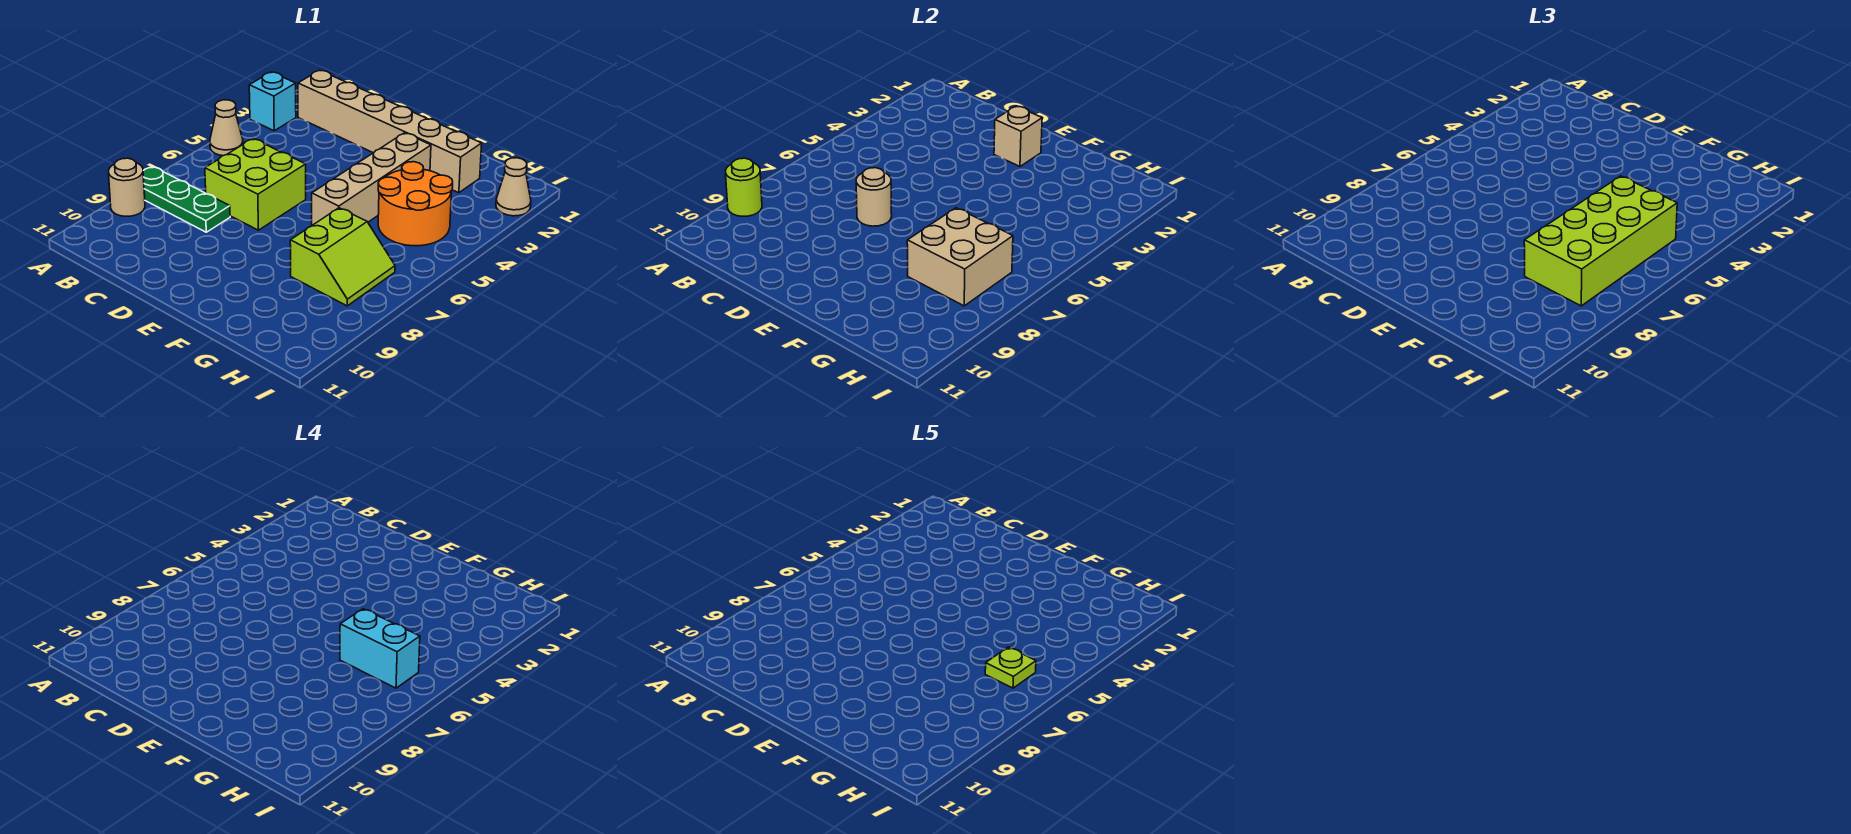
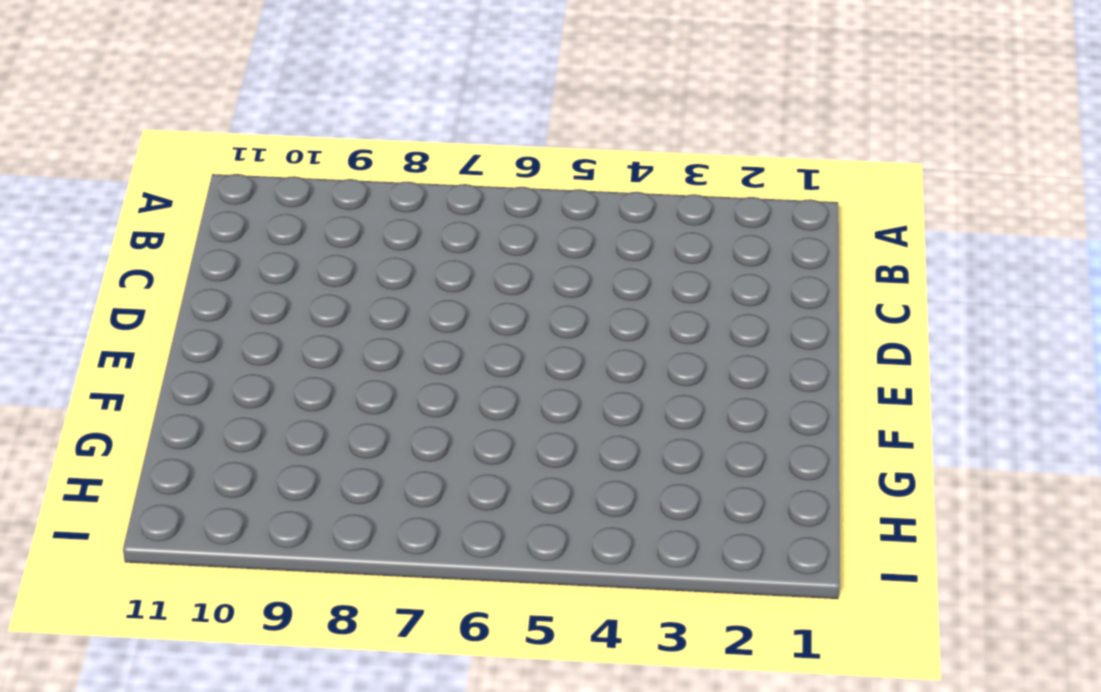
none -> cyan 1x1 brick [249,72,296,131]
none -> tan 1x1 cone [210,100,243,156]
none -> green 1x3 plate [143,166,230,232]

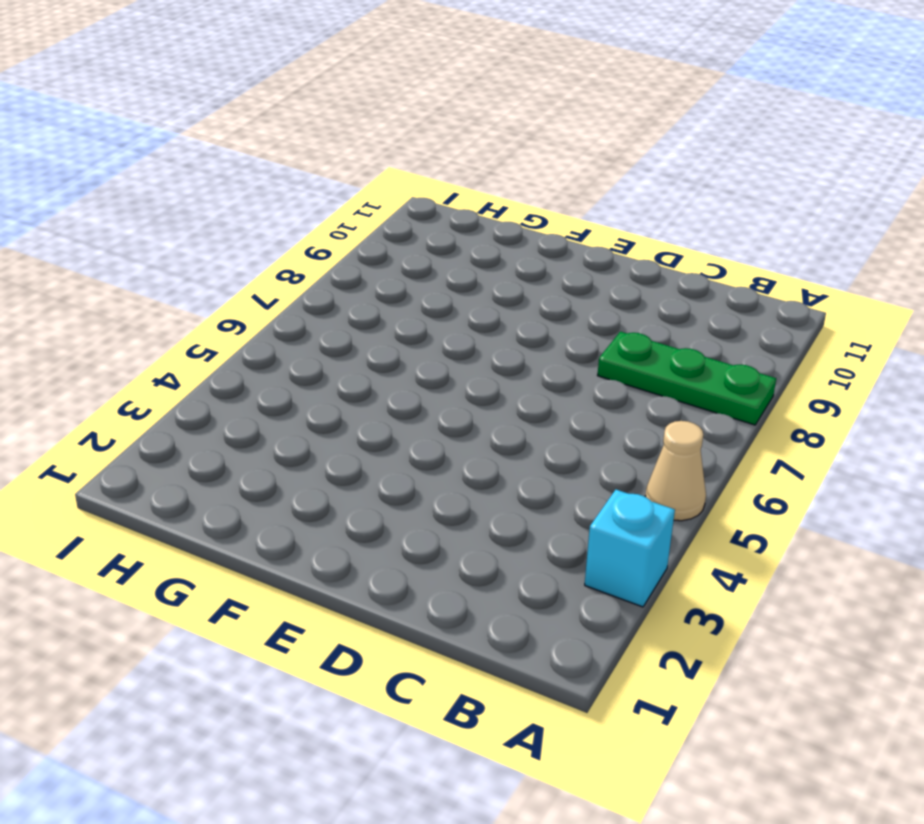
none -> tan 1x1 round brick [109,158,145,216]
none -> tan 1x6 brick [298,70,482,193]
none -> lime 2x2 brick [205,139,306,230]

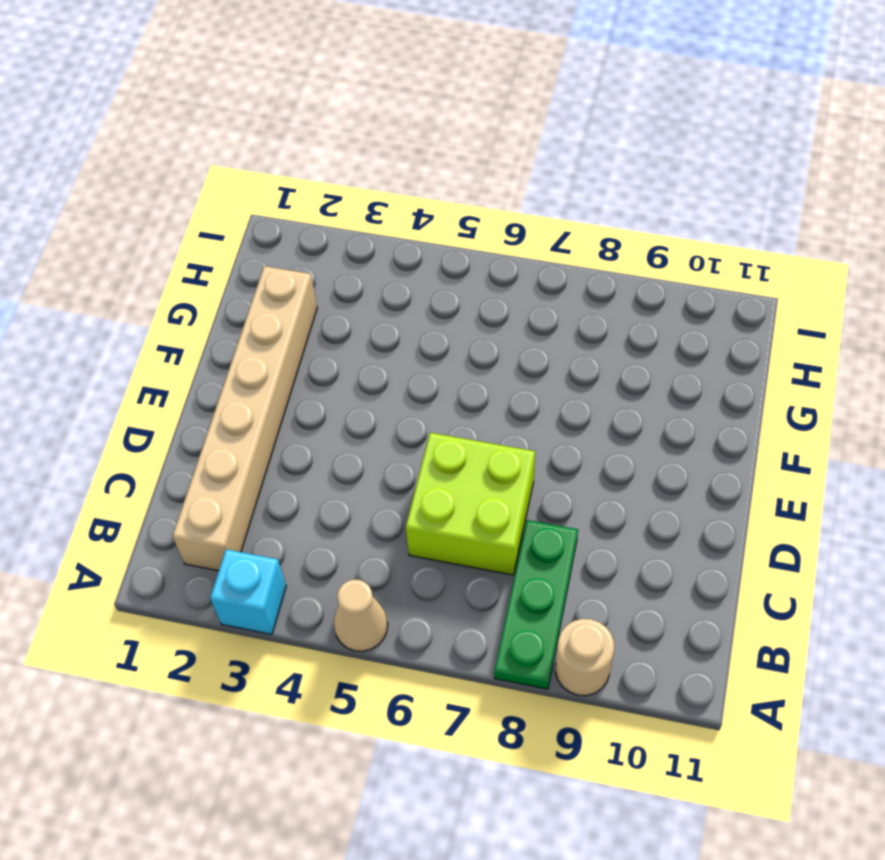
none -> tan 1x4 brick [312,133,431,225]
none -> orange 2x2 round brick [378,162,453,246]
none -> lime 2x2 slope [290,208,395,306]

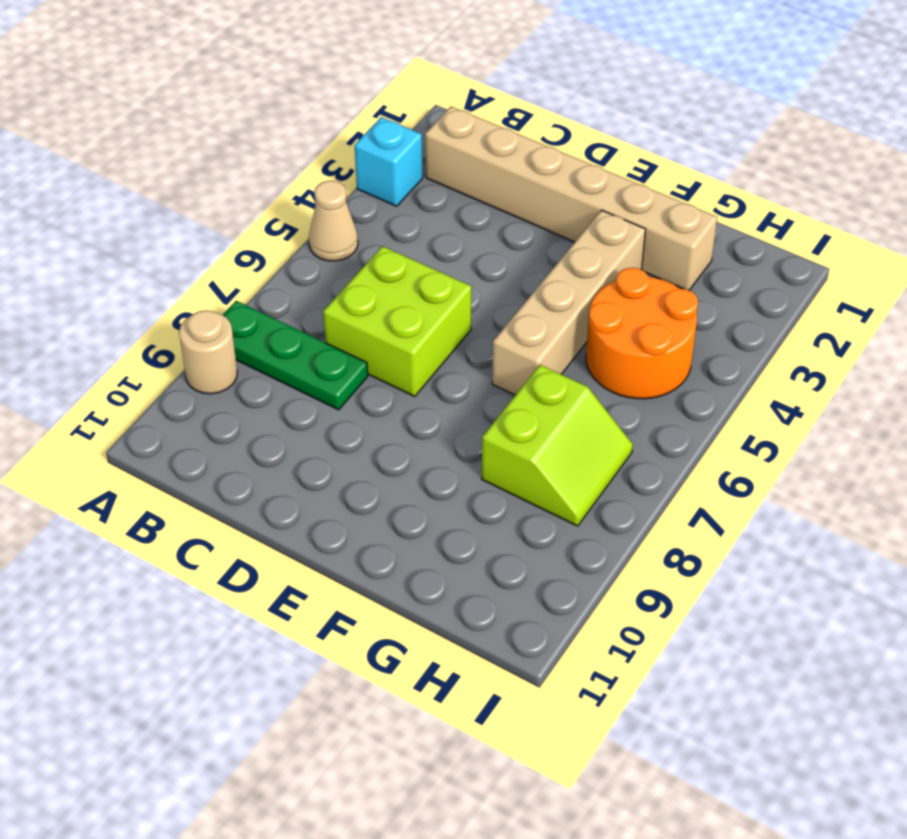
none -> tan 1x1 cone [496,158,531,216]
none -> lime 1x1 round brick [726,158,762,216]
none -> tan 1x1 round brick [856,168,892,226]

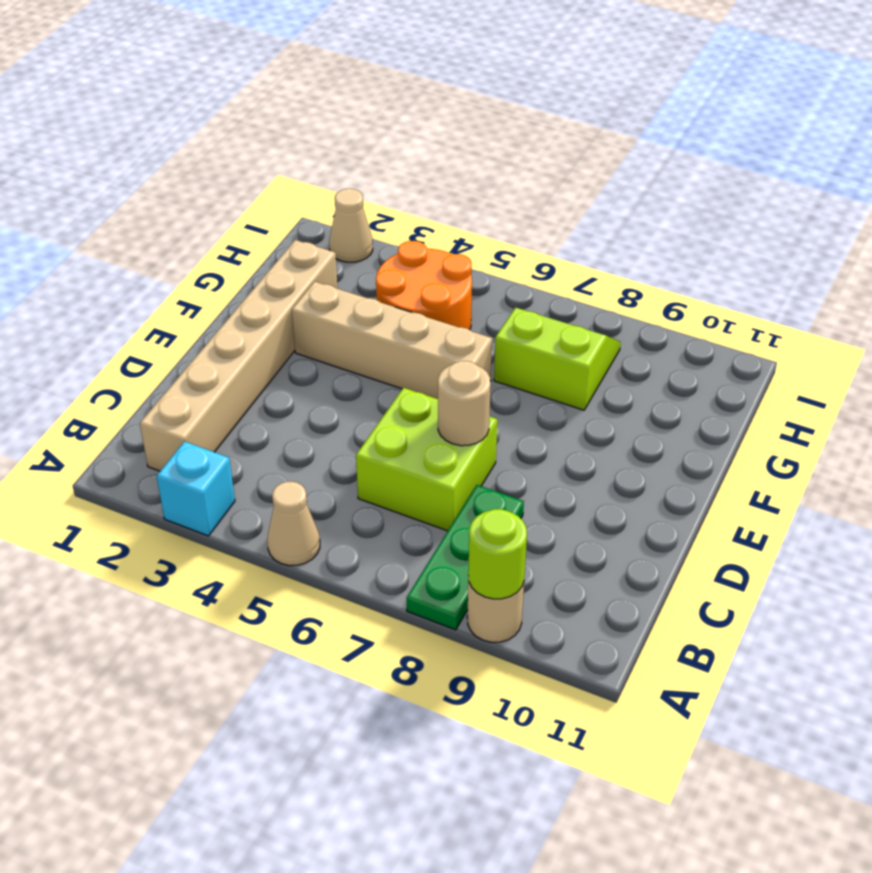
none -> tan 1x1 brick [994,106,1042,166]
none -> tan 2x2 brick [907,208,1013,306]
none -> lime 2x4 brick [1524,176,1677,306]

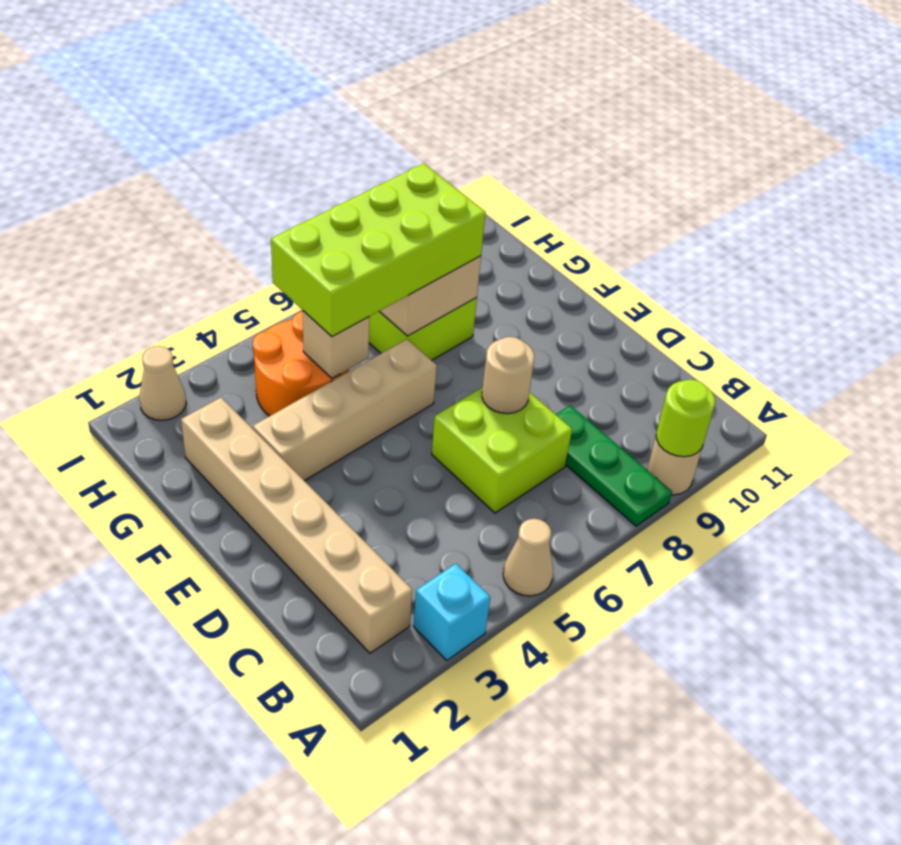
tan 1x1 brick [303,311,370,378] -> tan 1x1 brick moved to [994,106,1042,166]
none -> cyan 1x2 brick [340,609,420,688]
none -> lime 1x1 plate [985,647,1036,688]

